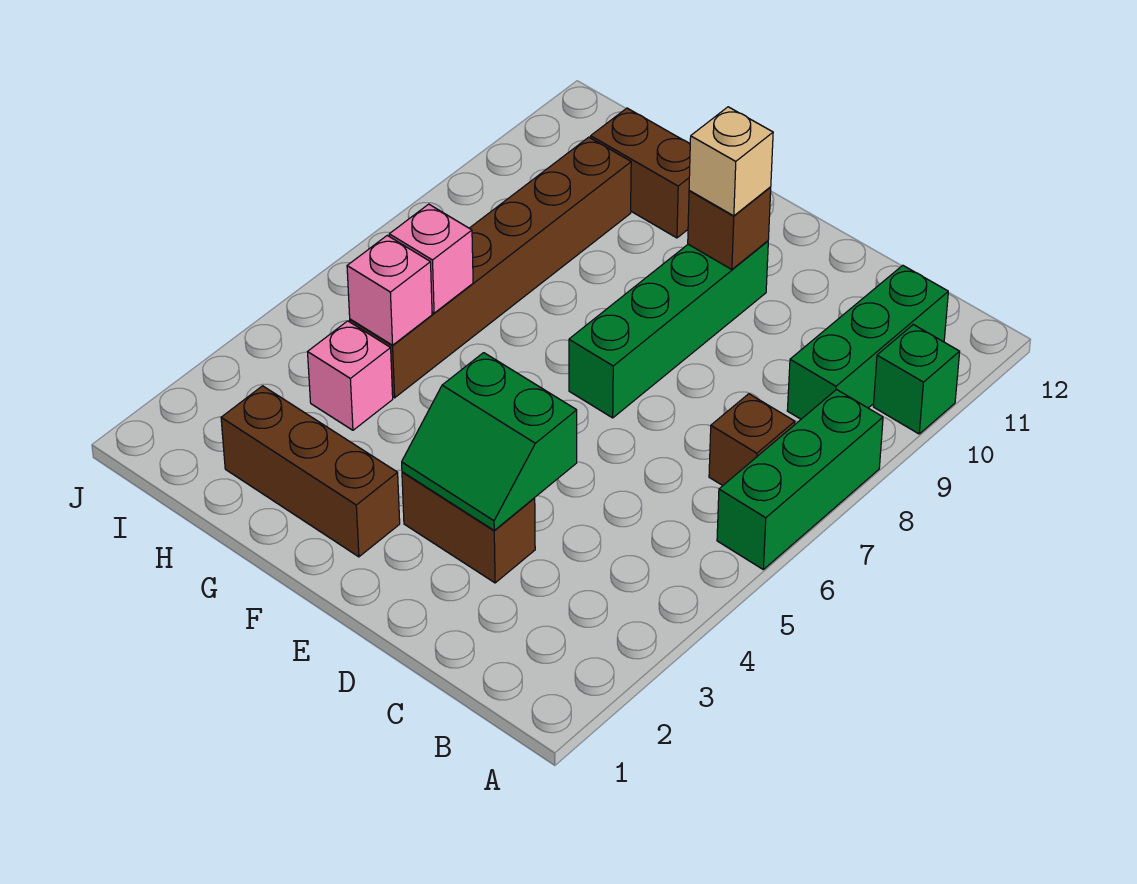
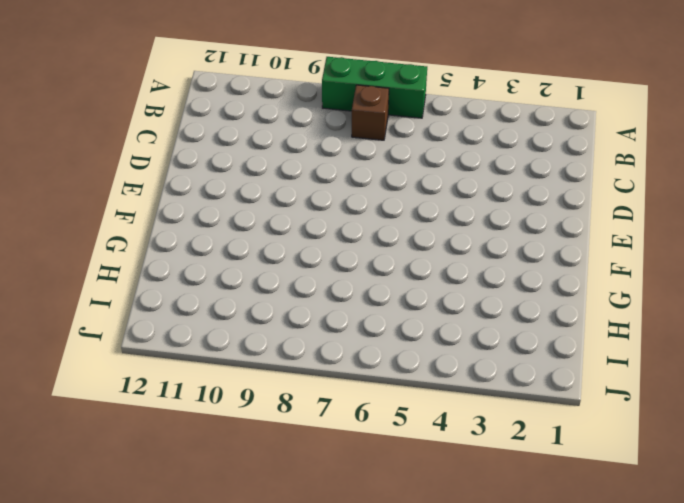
none -> green 1x1 brick [873,325,960,434]
none -> green 1x3 brick [787,265,948,419]
none -> brown 1x2 brick [402,472,535,583]

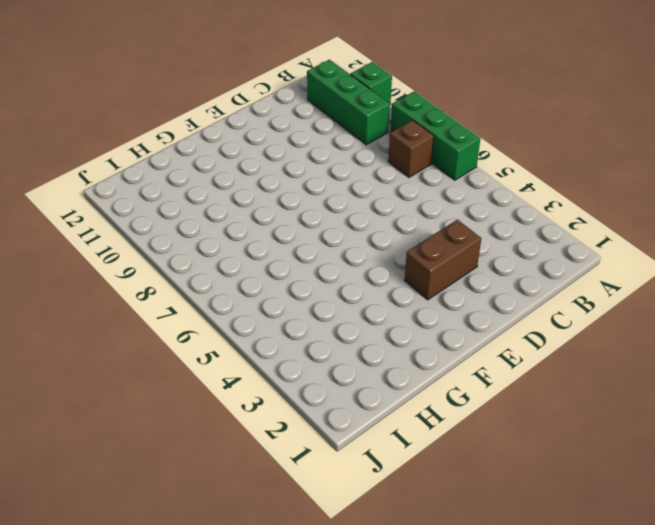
none -> green 1x4 brick [569,241,768,418]
none -> brown 1x3 brick [221,386,400,557]
none -> brown 1x2 brick [591,108,690,238]

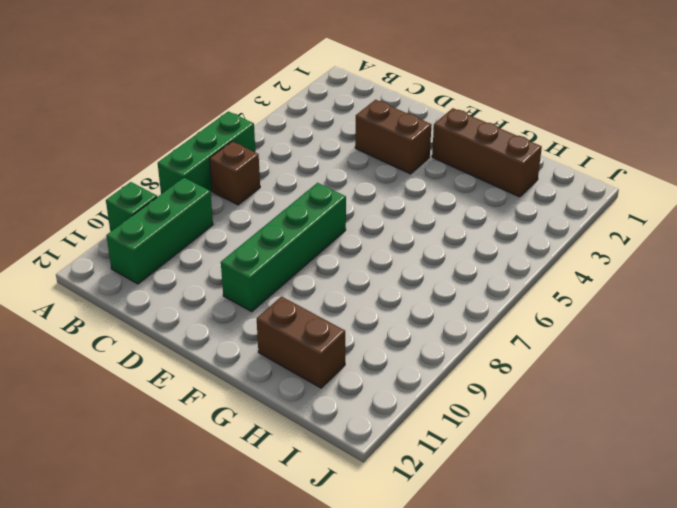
none -> pink 1x1 brick [308,321,393,430]
none -> brown 1x6 brick [350,137,631,398]
none -> green 2x2 slope [402,353,577,531]

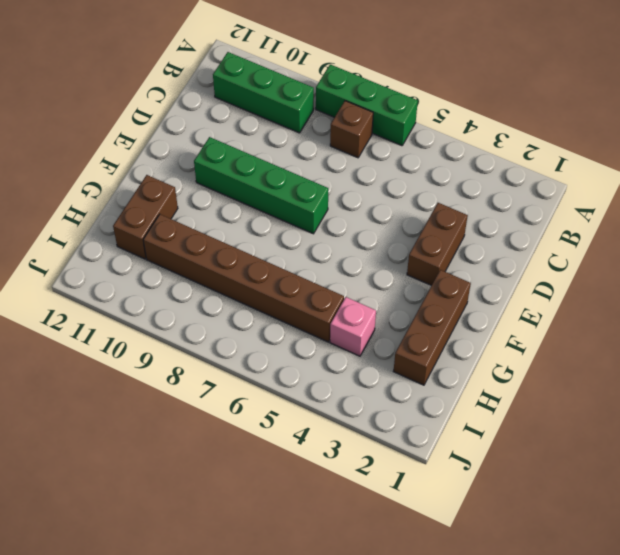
none -> green 1x1 brick [873,325,960,434]
none -> green 2x2 slope [402,353,577,531]
none -> brown 1x1 brick [688,187,771,270]

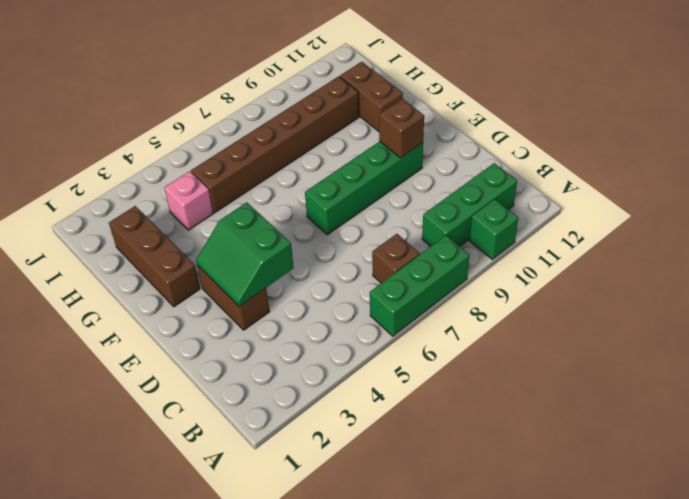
none -> pink 1x1 brick [347,235,432,345]
none -> pink 1x1 brick [389,204,473,313]
none -> tan 1x1 brick [689,107,773,216]

